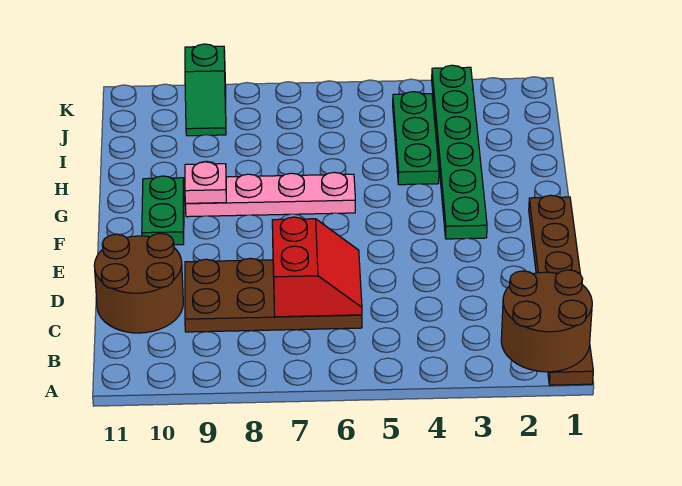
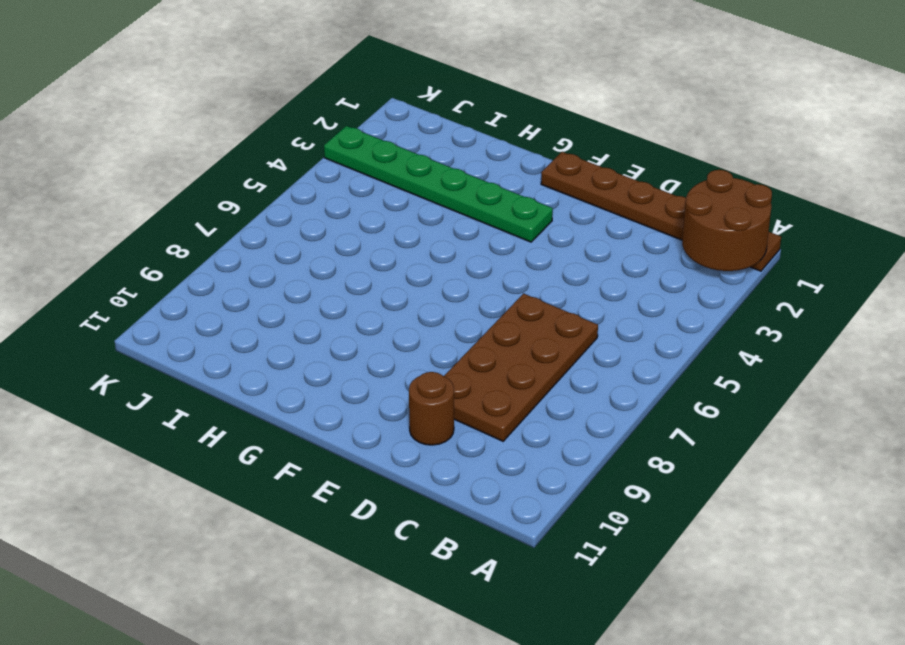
brown 1x1 round brick [409,372,454,445] -> brown 2x2 round brick [94,233,183,333]
none -> green 1x2 plate [142,176,184,245]
none -> pink 1x4 plate [185,172,355,217]

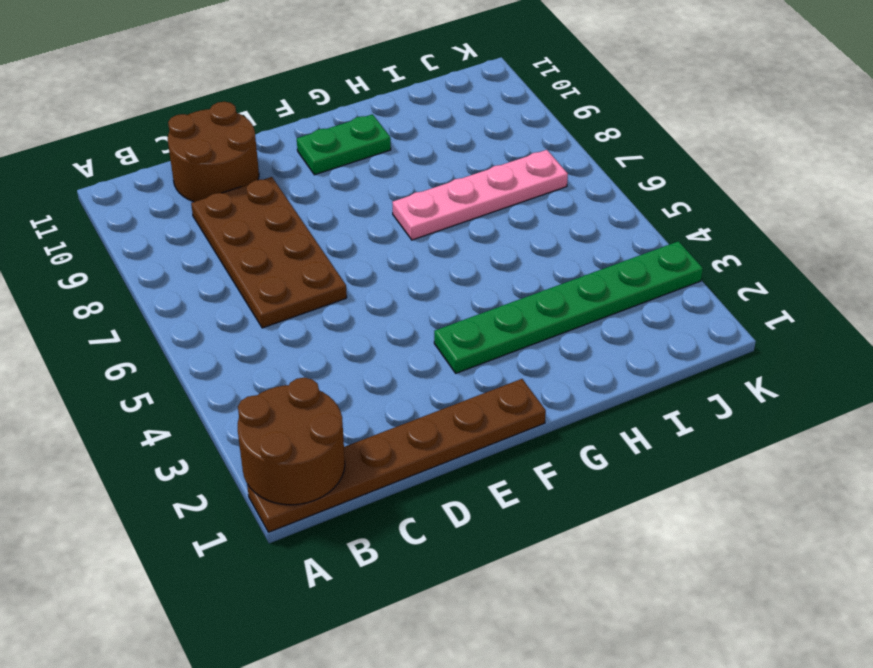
pink 1x4 plate [392,150,568,240] -> pink 1x4 plate turned to [185,172,355,217]
none -> green 1x3 plate [393,92,439,185]
none -> green 1x2 slope [185,44,226,136]

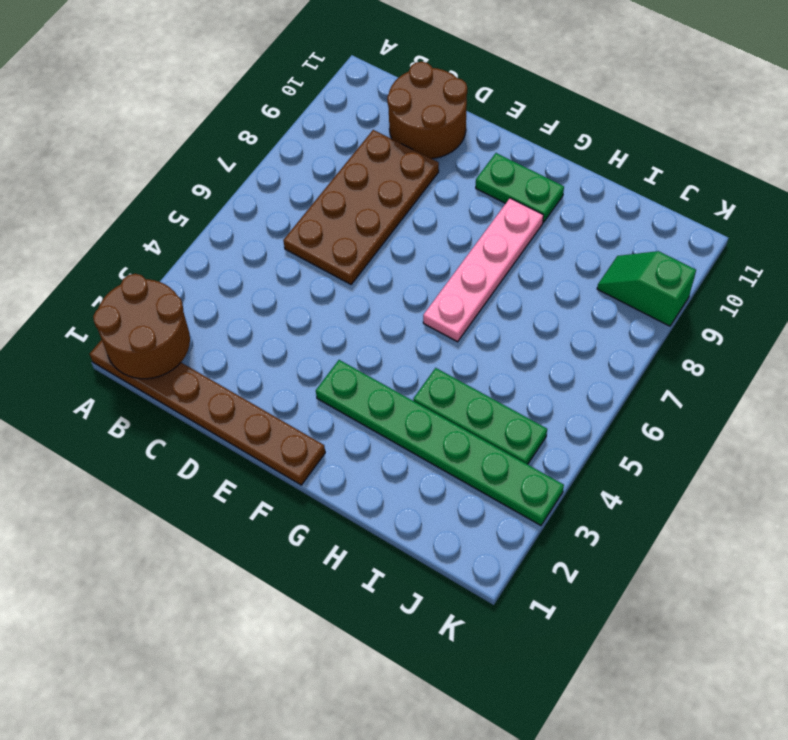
none -> red 2x2 slope [272,217,362,317]
none -> pink 1x1 plate [185,162,226,203]

